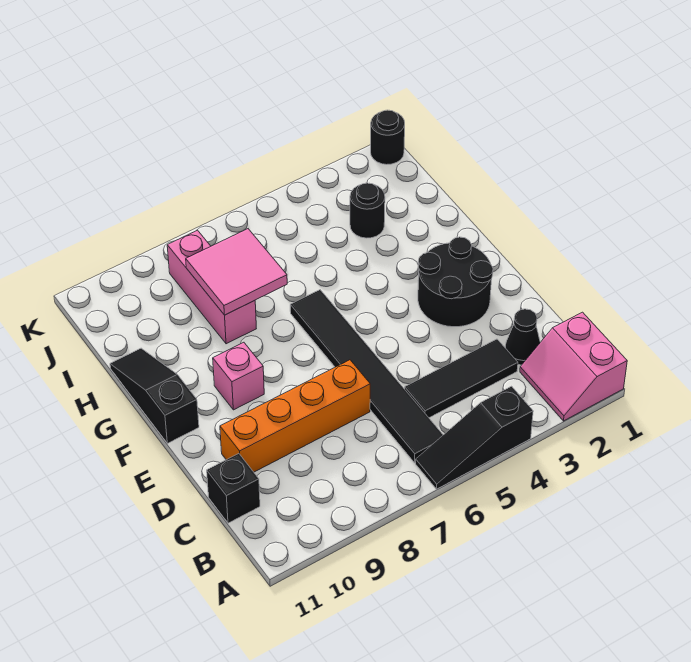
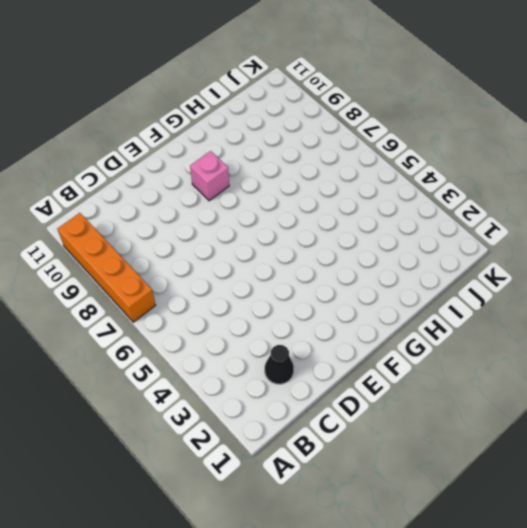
orange 1x4 brick [57,213,156,322] -> orange 1x4 brick moved to [220,360,370,472]
none -> pink 2x2 slope [520,312,627,421]
none -> black 1x3 slope [416,386,533,489]
none -> black 1x6 tile [290,290,443,463]

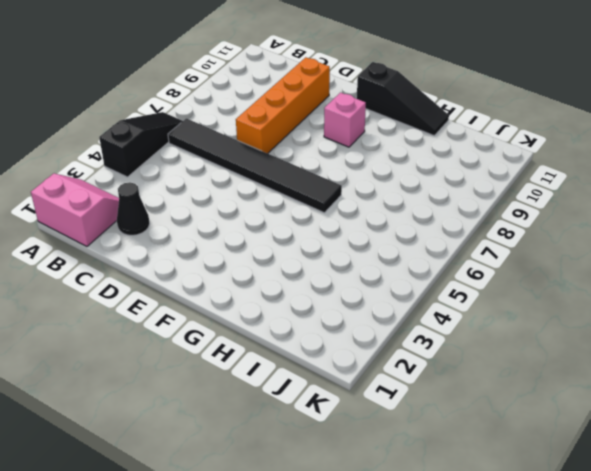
none -> black 1x3 tile [405,339,518,418]
none -> black 1x1 brick [207,454,260,523]
none -> black 2x2 round brick [418,237,493,327]

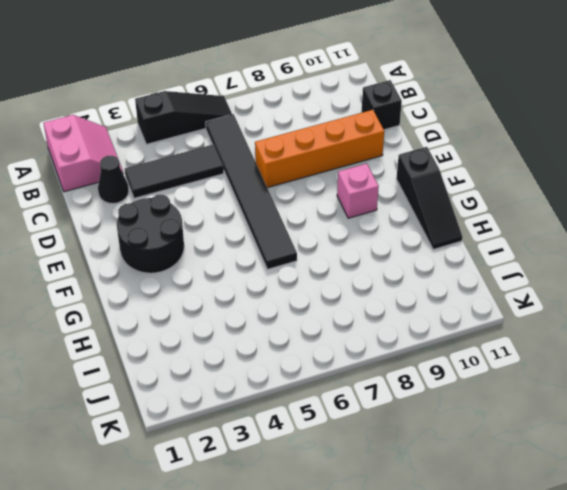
none -> pink 1x3 brick [167,230,256,344]
none -> black 1x1 round brick [350,183,385,238]
none -> black 1x1 round brick [371,110,405,165]

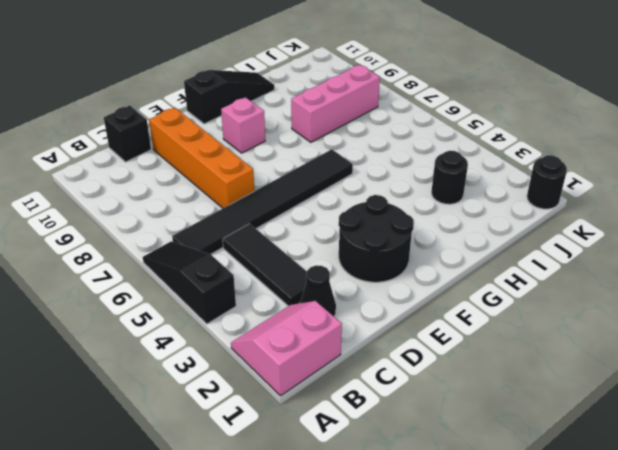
none -> pink 2x2 tile [186,229,287,315]

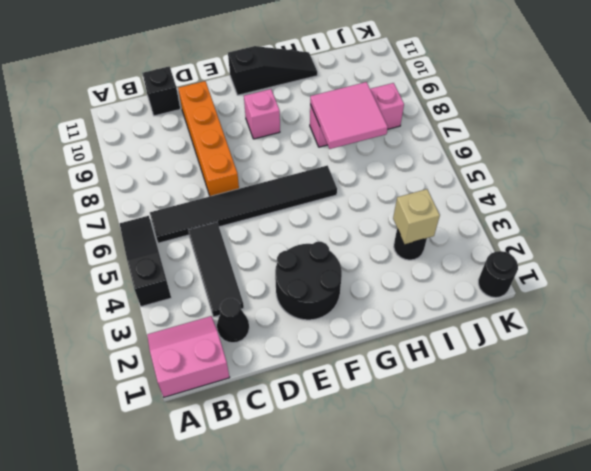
tan 1x1 brick [393,189,440,244] -> none

